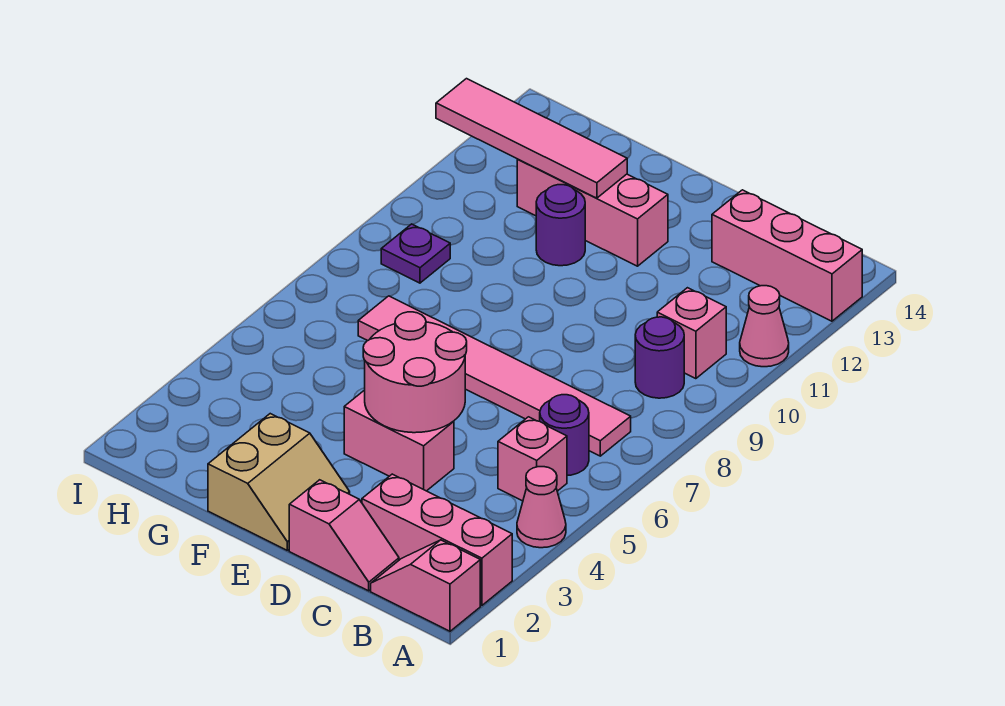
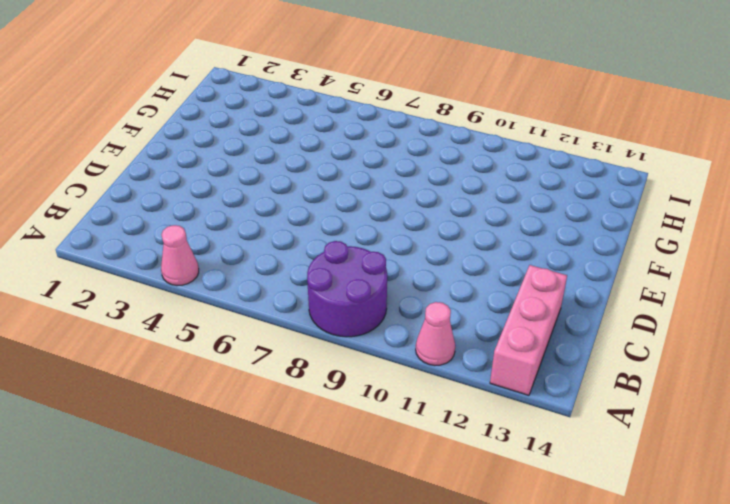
purple 2x2 round brick [307,241,387,337] -> purple 1x1 round brick [635,317,684,398]
none -> pink 1x2 slope [371,540,480,631]
none -> pink 1x3 brick [362,474,512,605]
none -> pink 1x1 brick [498,417,567,501]

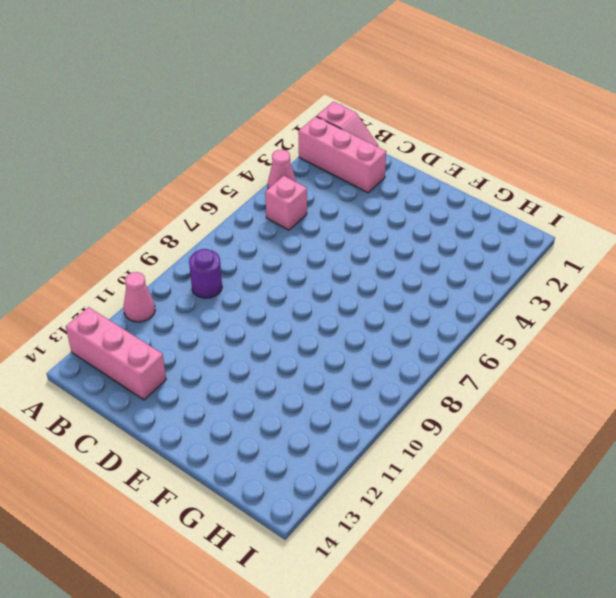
none -> purple 1x1 round brick [540,395,589,476]
none -> pink 1x6 tile [358,296,631,456]
none -> pink 1x1 brick [657,288,726,379]

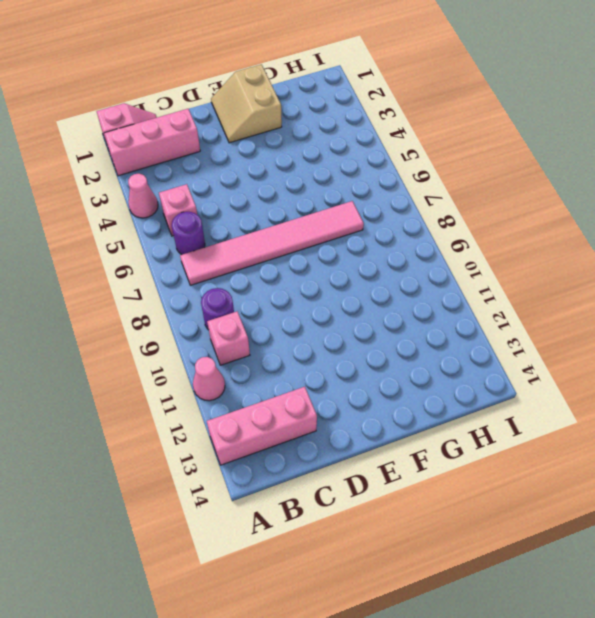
none -> pink 1x2 slope [289,480,399,591]
none -> pink 1x2 brick [344,390,454,491]
none -> pink 1x3 brick [517,159,668,266]

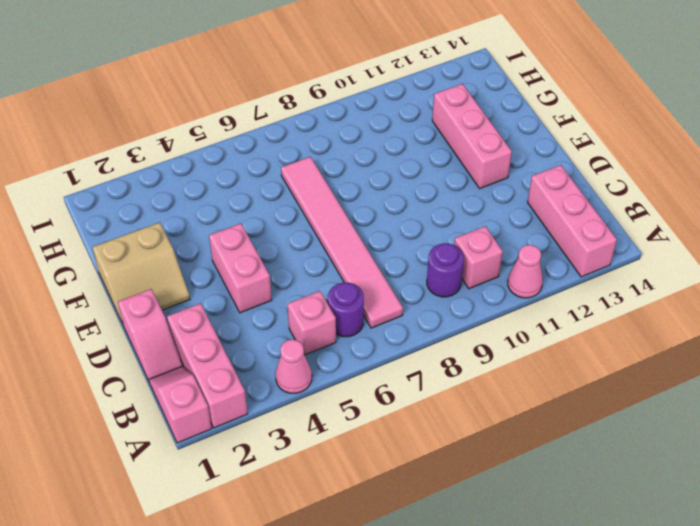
none -> purple 1x1 round brick [536,185,585,266]
none -> purple 1x1 plate [381,224,450,283]
none -> pink 2x2 round brick [363,312,467,433]

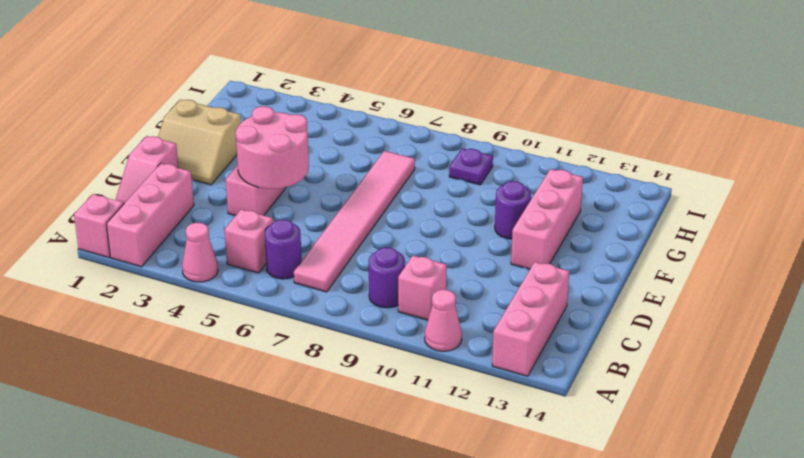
none -> pink 1x4 tile [436,79,627,198]

